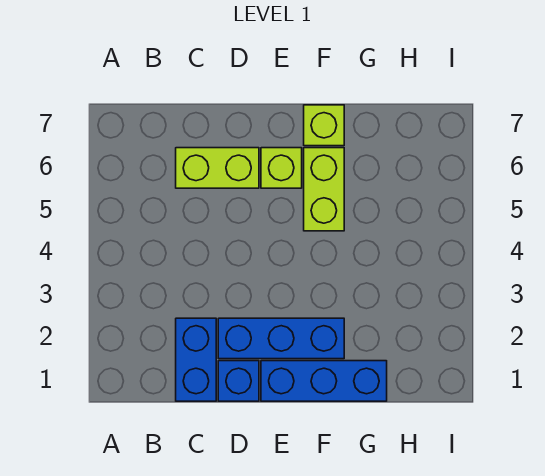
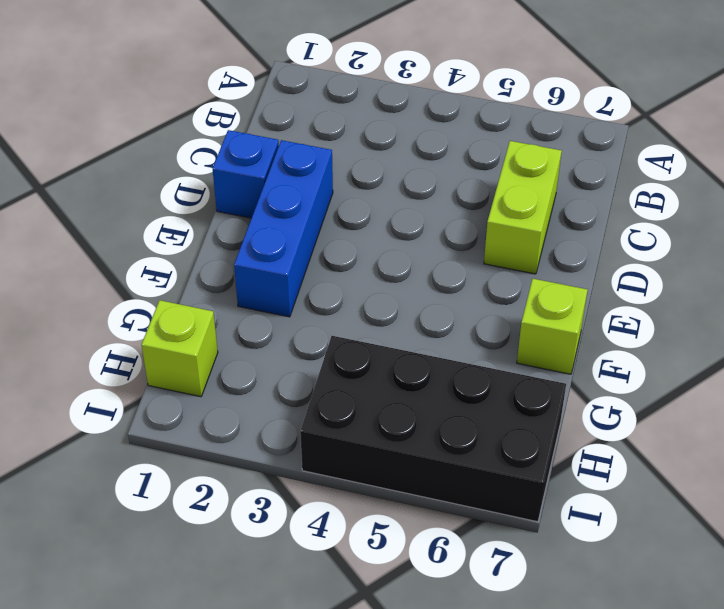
lime 1x1 brick [142,300,218,397] -> lime 1x1 brick moved to [261,148,302,188]
black 2x4 brick [300,336,566,522] -> none
none -> blue 1x2 brick [176,318,216,401]
none -> blue 1x3 brick [261,361,387,401]

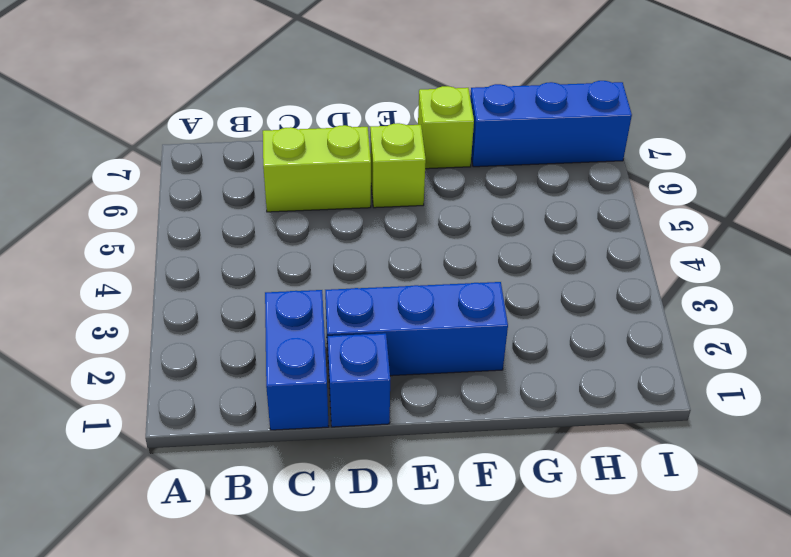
blue 1x3 brick [470,81,632,167] -> blue 1x3 brick moved to [261,361,387,401]
none -> lime 1x2 brick [304,148,344,231]

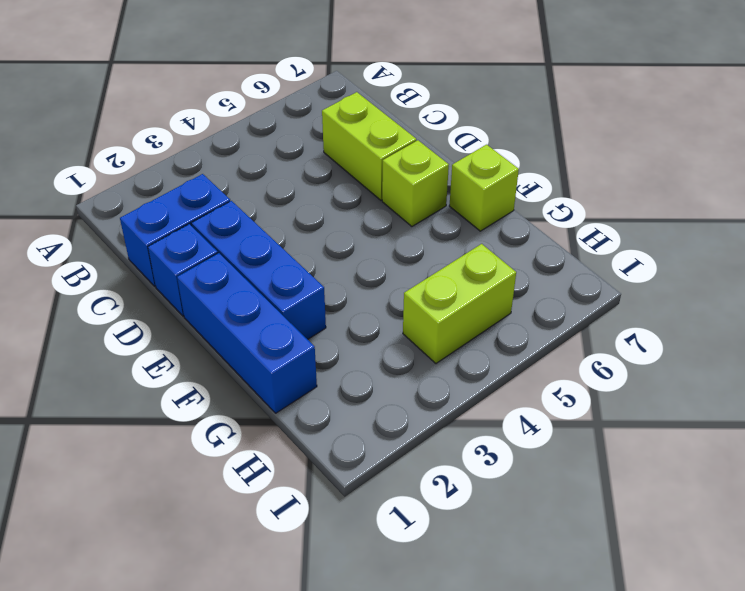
lime 1x2 brick [403,244,516,364] -> lime 1x2 brick moved to [304,148,344,231]

